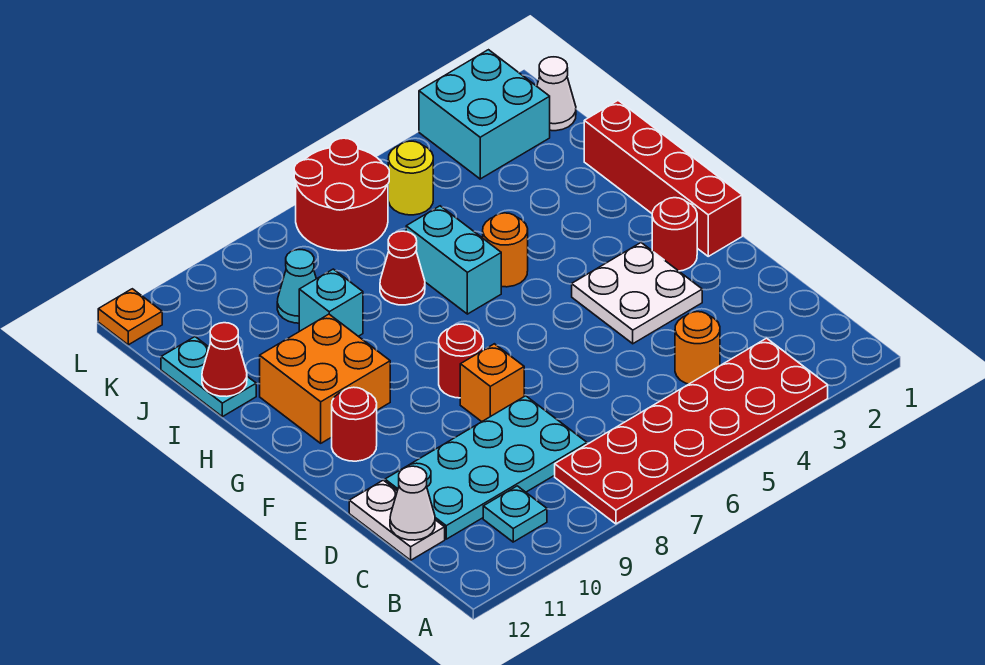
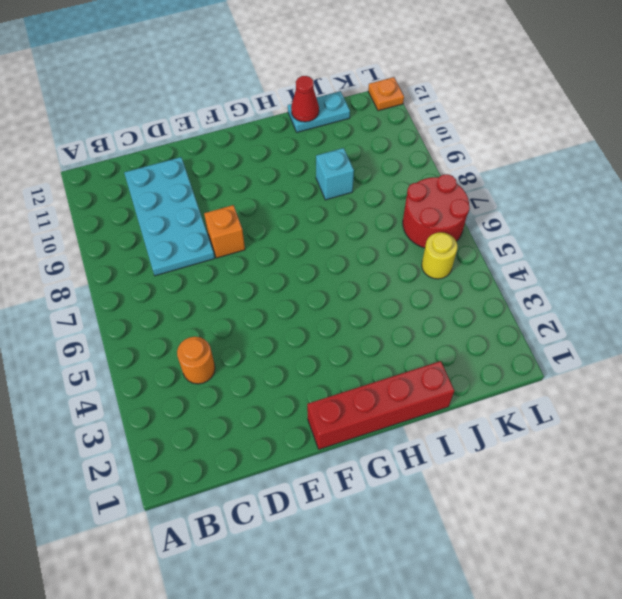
none -> red 2x6 plate [555,338,828,524]
none -> cyan 1x1 plate [483,486,547,542]
none -> white 1x2 plate [349,480,445,560]

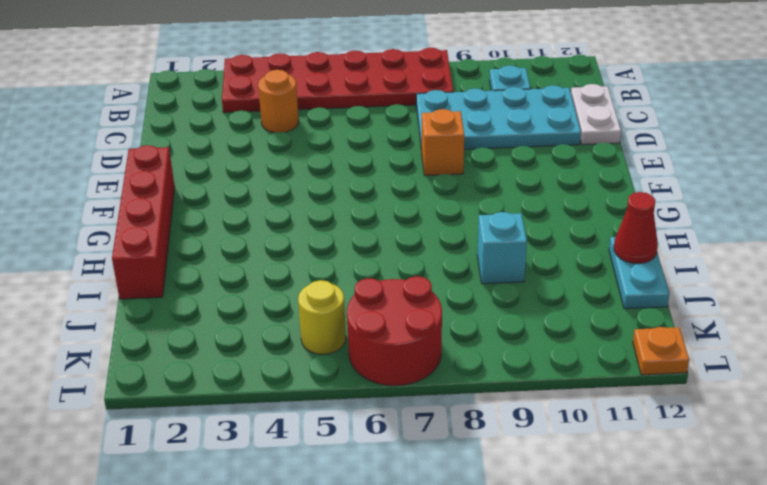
none -> white 2x2 plate [572,243,702,344]
none -> red 1x1 round brick [652,198,697,271]
none -> red 1x1 round brick [439,324,483,398]

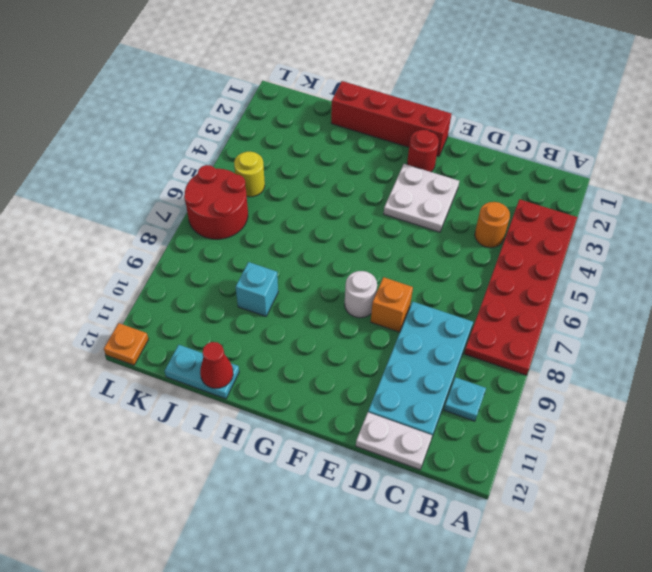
white 1x1 round brick [345,271,377,318] -> red 1x1 round brick [439,324,483,398]
none -> red 1x1 round brick [332,387,377,461]
none -> orange 2x2 brick [260,314,390,443]
none -> orange 1x1 round brick [483,213,528,287]

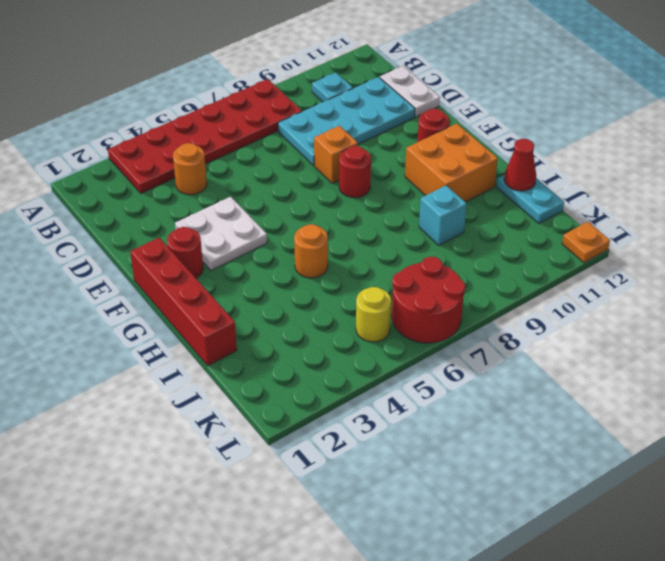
none -> cyan 1x2 brick [406,206,501,314]
none -> red 1x1 cone [380,231,425,305]
none -> cyan 1x1 cone [277,250,316,323]

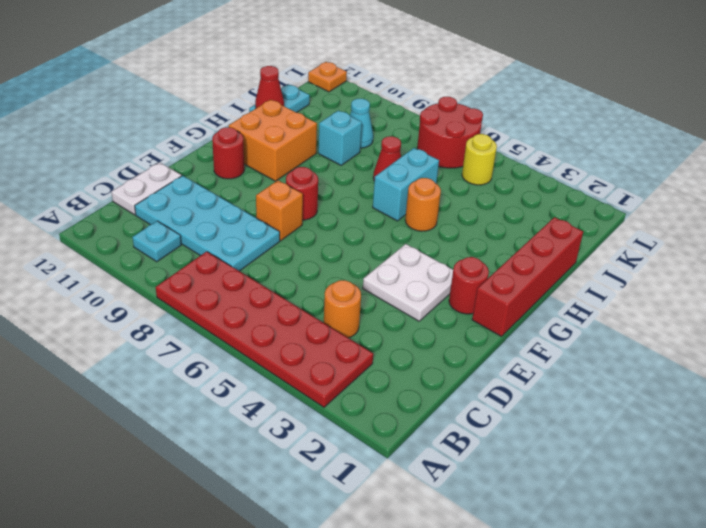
none -> white 1x1 cone [537,57,576,131]
none -> cyan 2x2 brick [419,50,550,179]
none -> white 1x1 cone [390,466,435,540]

